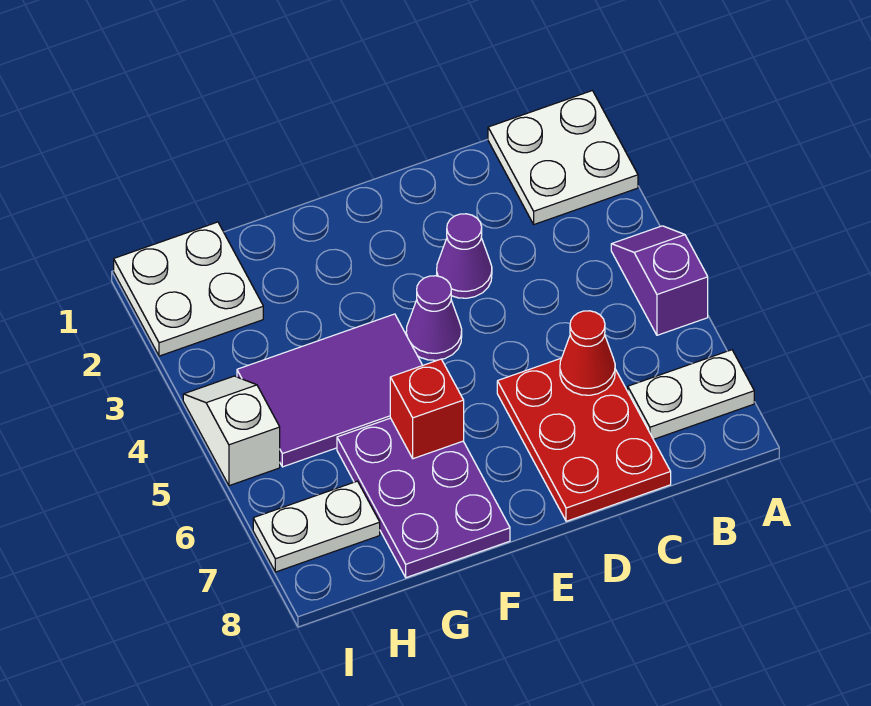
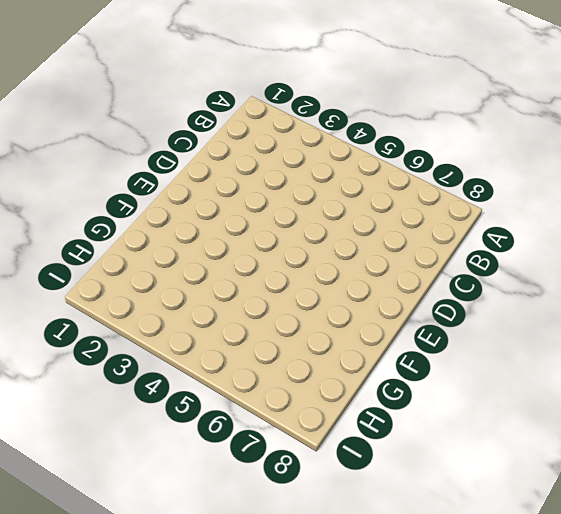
none -> white 2x2 plate [488,91,638,224]
none -> purple 1x2 slope [611,226,708,335]
none -> white 1x2 plate [628,350,754,439]

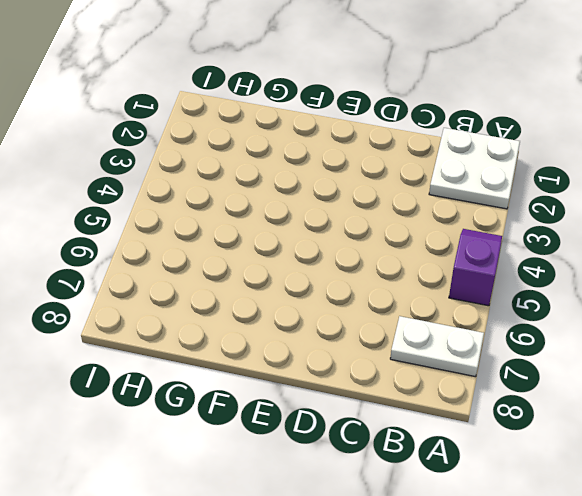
none -> red 2x3 plate [497,359,671,521]
none -> purple 1x1 cone [437,214,492,298]
none -> purple 1x1 cone [406,276,462,360]

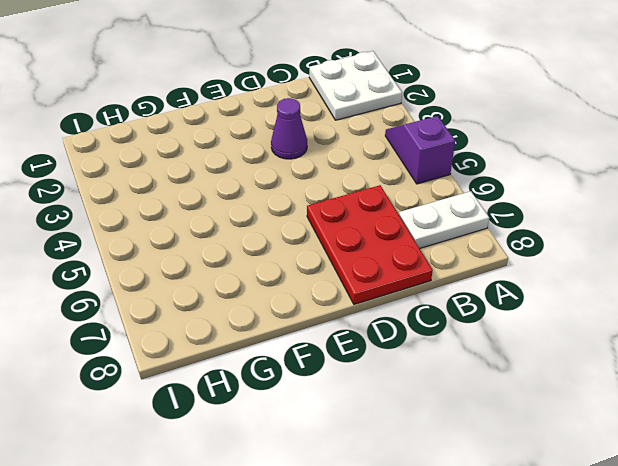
none -> purple 1x1 cone [406,276,462,360]
none -> purple 2x3 tile [237,314,423,467]
none -> purple 2x3 plate [337,418,510,578]

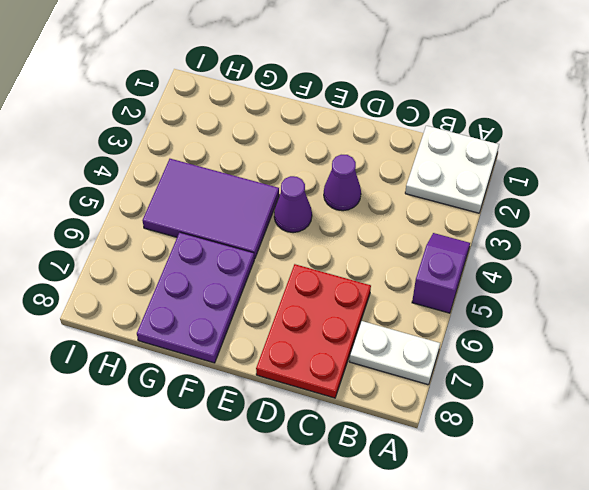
none -> white 2x2 plate [114,222,263,356]
none -> white 1x2 plate [253,481,380,572]
none -> white 1x2 slope [183,376,280,486]

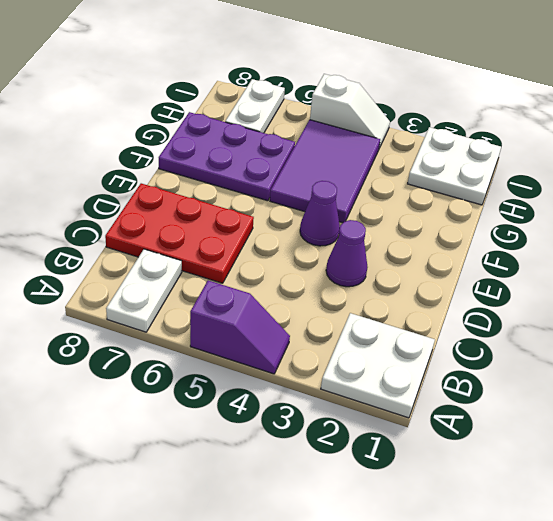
none -> red 1x1 cone [560,311,615,395]
none -> red 1x1 brick [390,359,464,459]

